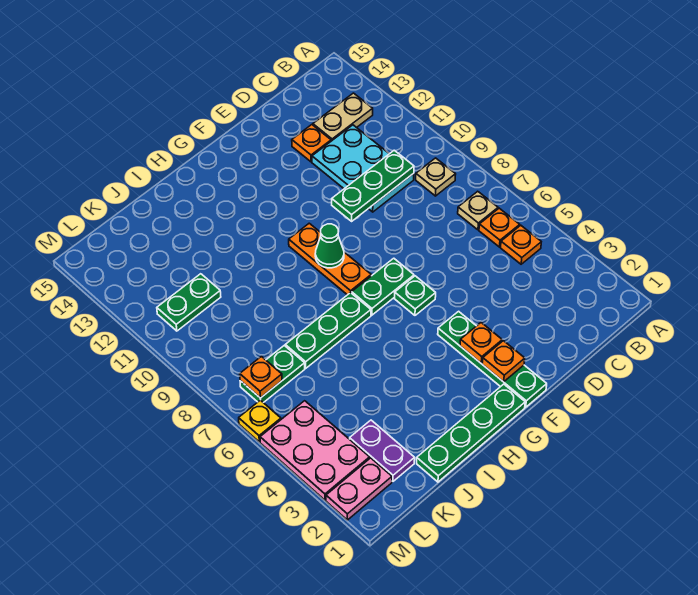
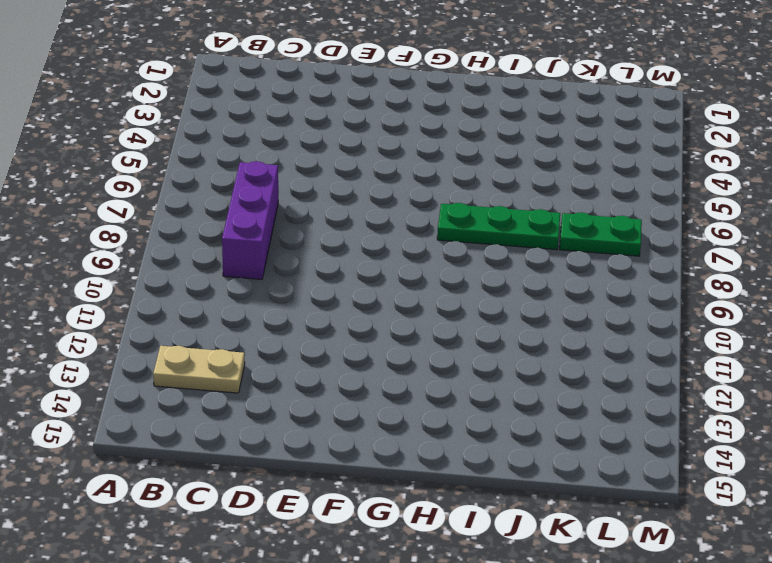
purple 1x3 brick [222,161,278,280] -> none
none -> orange 1x1 plate [501,225,541,264]
none -> orange 1x1 plate [479,208,520,247]
none -> tan 1x1 plate [458,191,498,230]

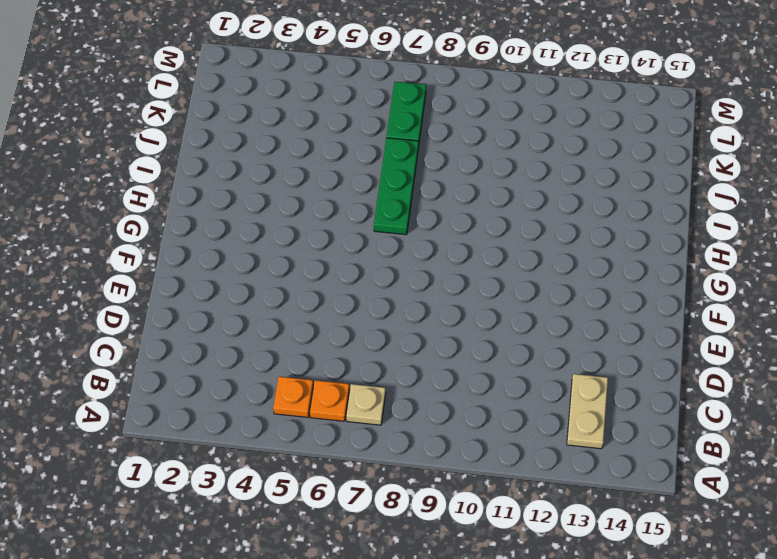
none -> tan 1x1 plate [416,158,456,196]
none -> cyan 2x3 plate [312,125,414,212]
none -> orange 1x1 plate [292,125,331,162]

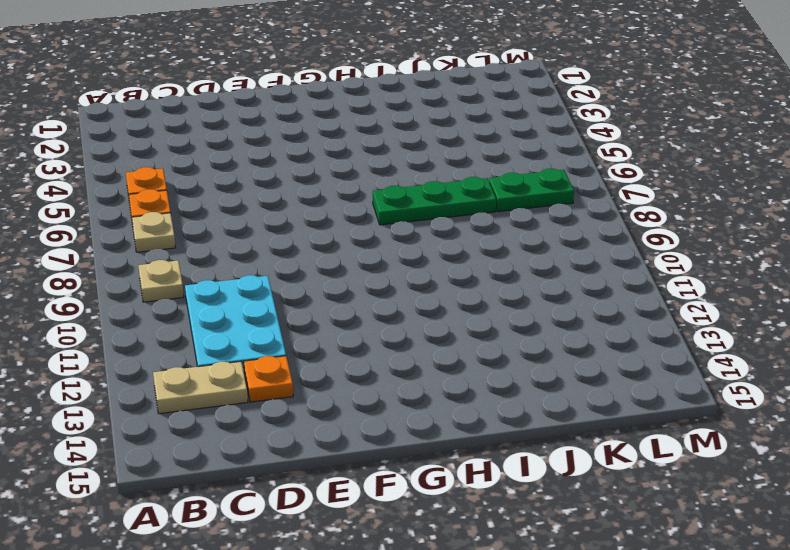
none -> green 1x4 plate [438,311,547,407]
none -> green 1x1 plate [395,276,436,315]
none -> green 1x2 plate [352,258,414,315]

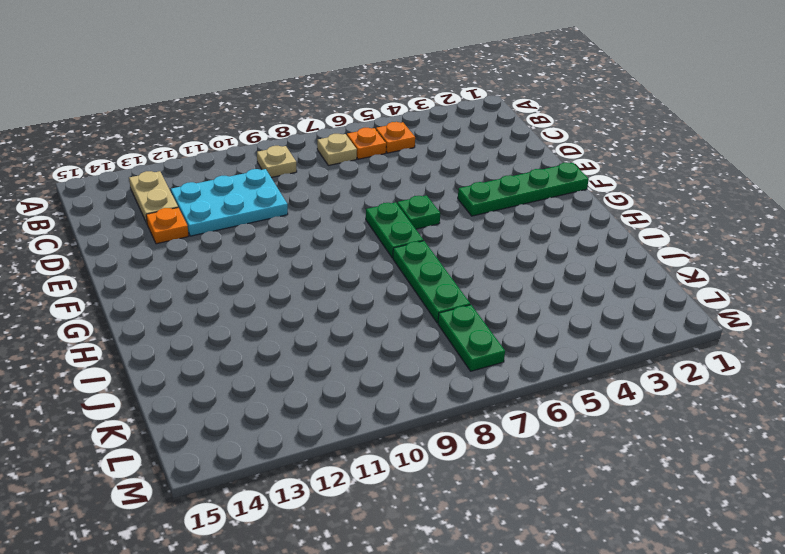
none -> green 1x4 plate [417,384,525,482]
none -> orange 1x3 plate [289,223,371,295]
none -> purple 1x2 plate [350,420,415,481]

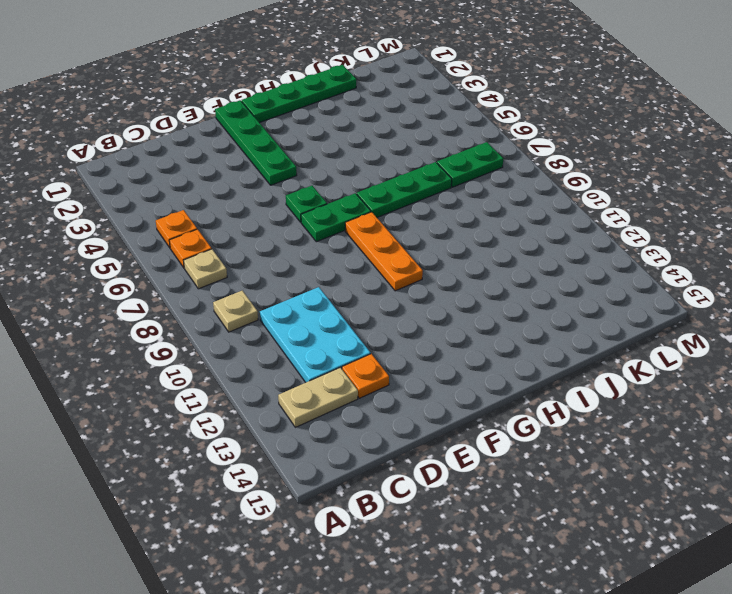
none -> purple 1x2 plate [350,420,415,481]
none -> green 1x2 plate [157,274,221,331]
none -> pink 1x2 plate [326,458,392,520]

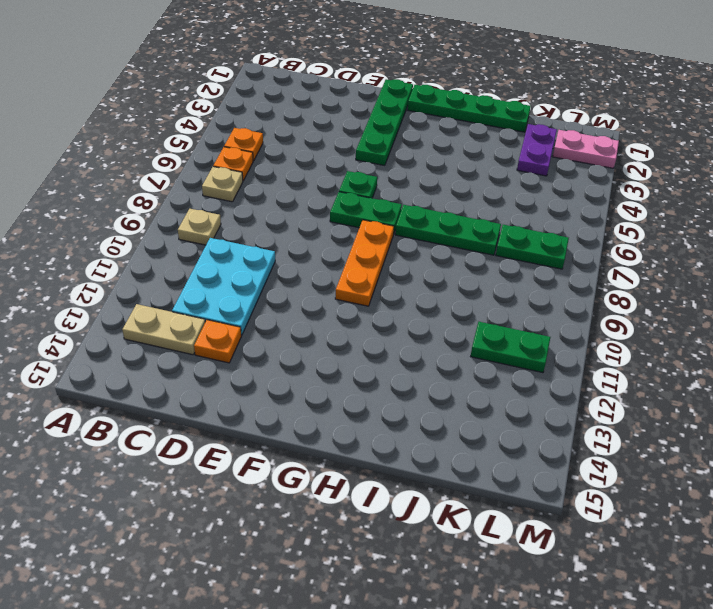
none -> pink 2x3 plate [260,401,370,500]
none -> yellow 1x1 plate [239,400,281,442]
none -> green 1x3 plate [332,150,414,221]

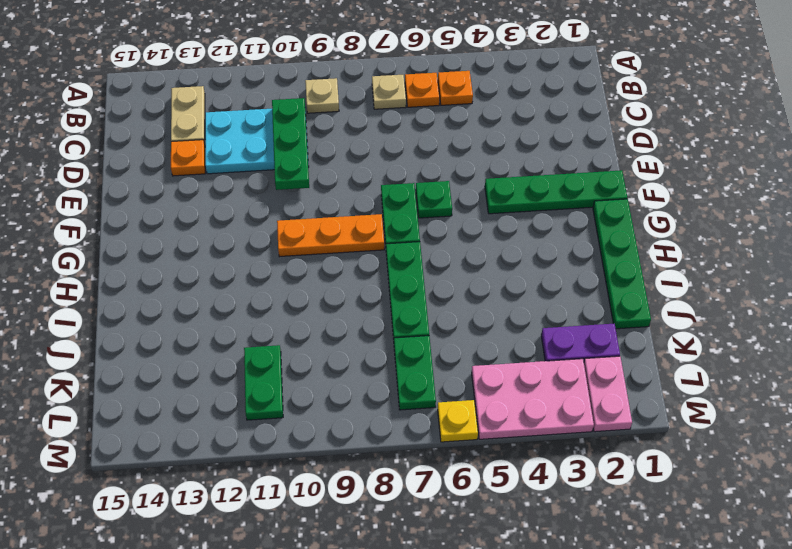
none -> orange 1x1 plate [482,341,525,382]
none -> orange 1x1 plate [460,323,502,363]
none -> green 1x1 cone [315,224,344,268]

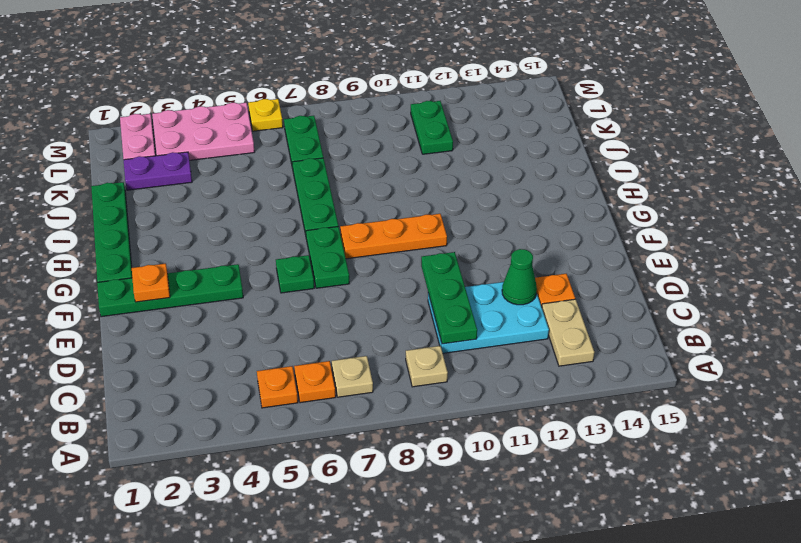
green 1x1 cone [502,249,537,305] -> green 1x1 cone moved to [315,224,344,268]
none -> orange 1x1 plate [460,323,502,363]
none -> orange 1x1 plate [240,356,282,398]

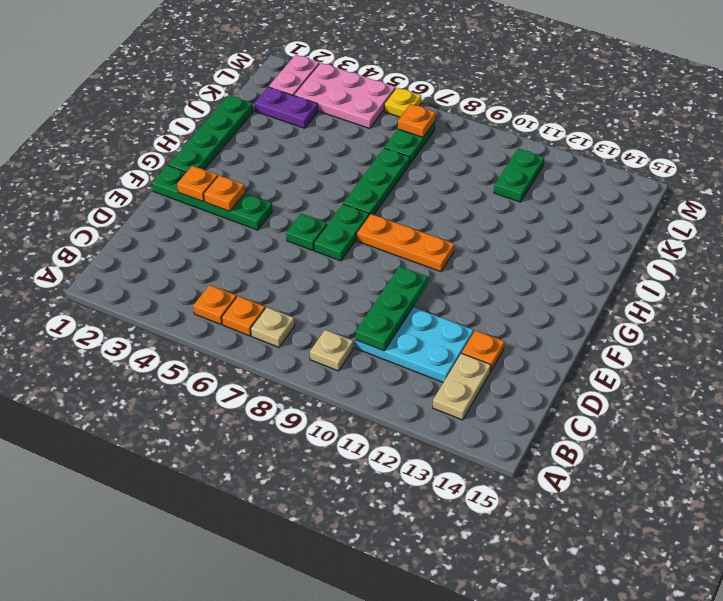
none -> green 1x1 cone [315,224,344,268]

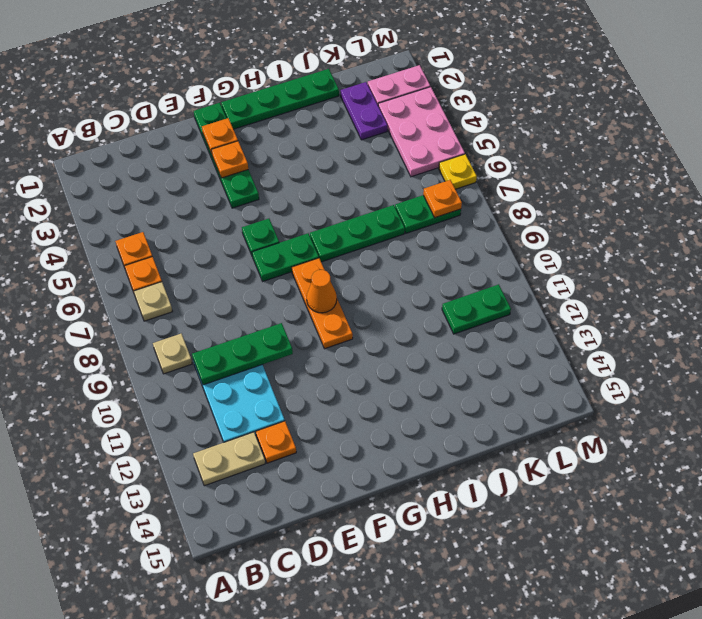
orange 1x1 cone [307,270,337,313] -> green 1x1 cone [315,224,344,268]

